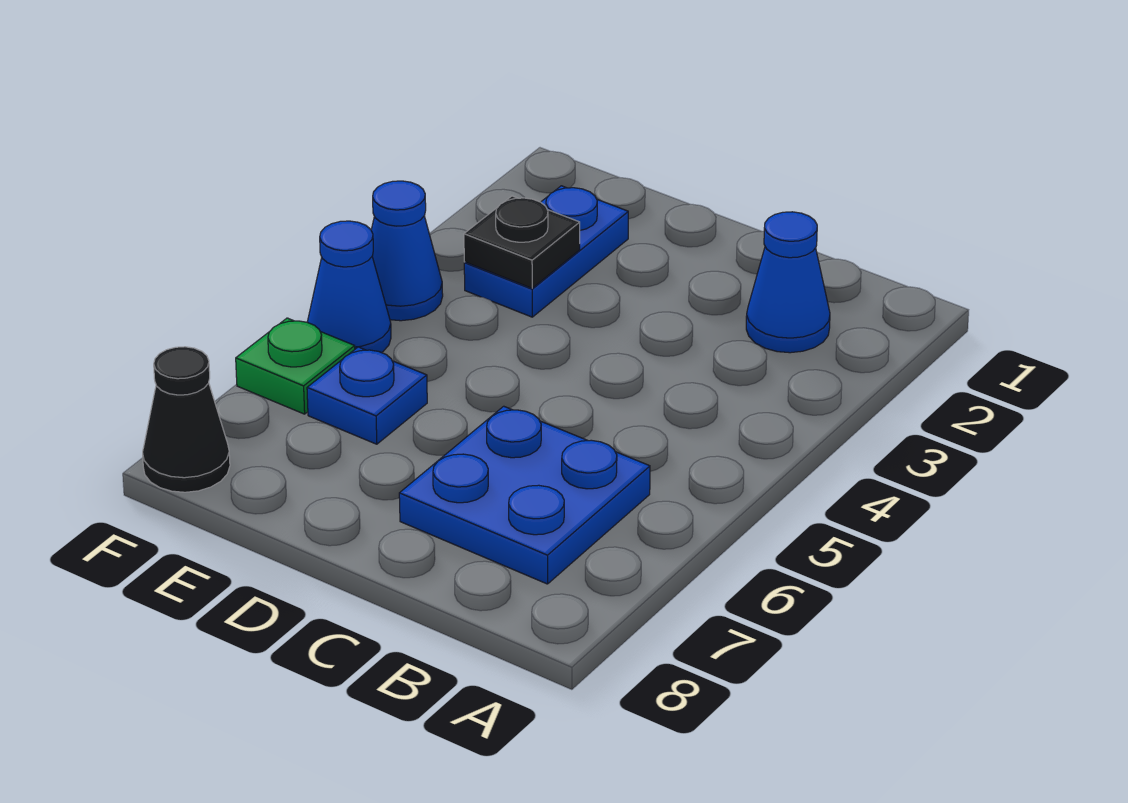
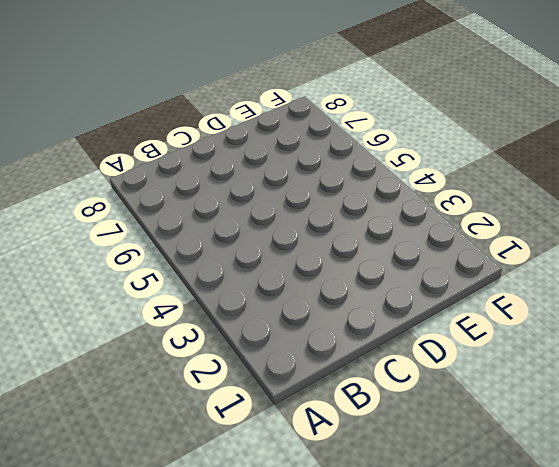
none -> blue 1x1 cone [746,212,830,353]
none -> blue 2x2 plate [399,406,650,584]

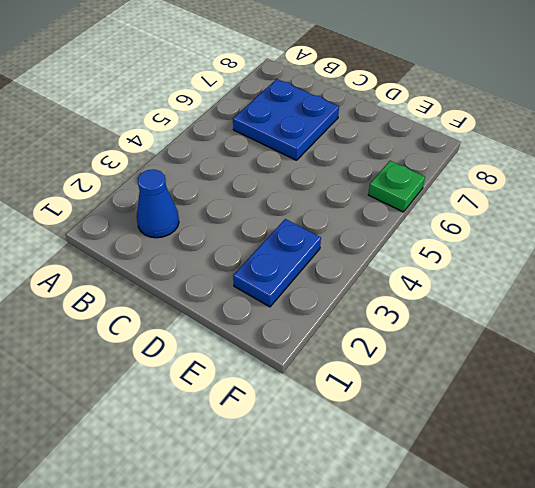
none -> blue 1x1 plate [307,347,427,444]
none -> blue 1x1 cone [371,181,443,321]

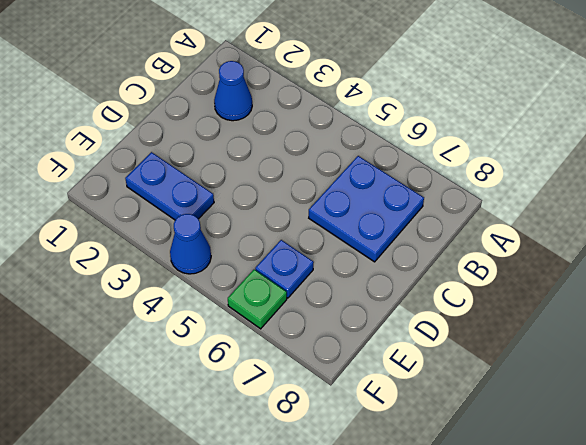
none -> blue 1x1 cone [307,221,391,353]
none -> black 1x1 cone [143,347,230,492]

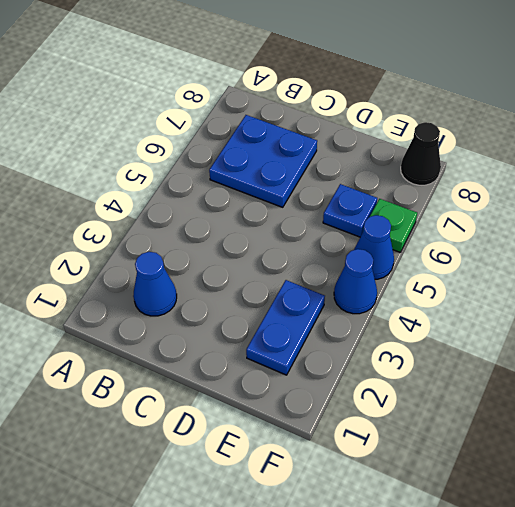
none -> black 1x1 plate [464,196,580,288]

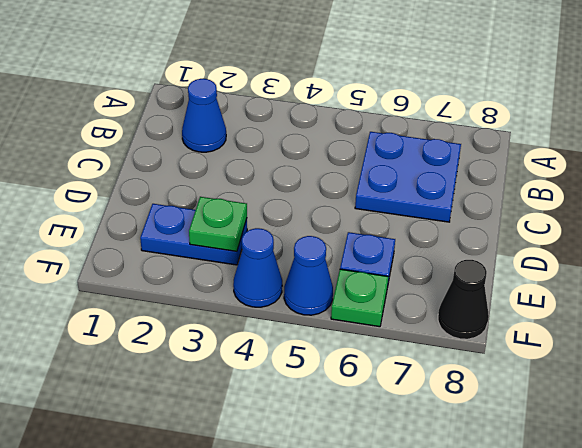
green 1x1 plate [189,197,247,251] -> black 1x1 plate [464,196,580,288]

